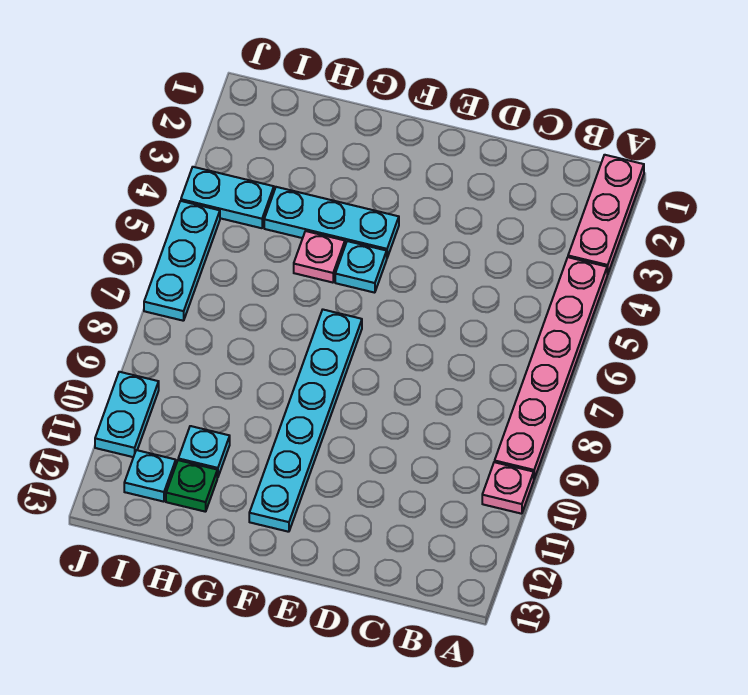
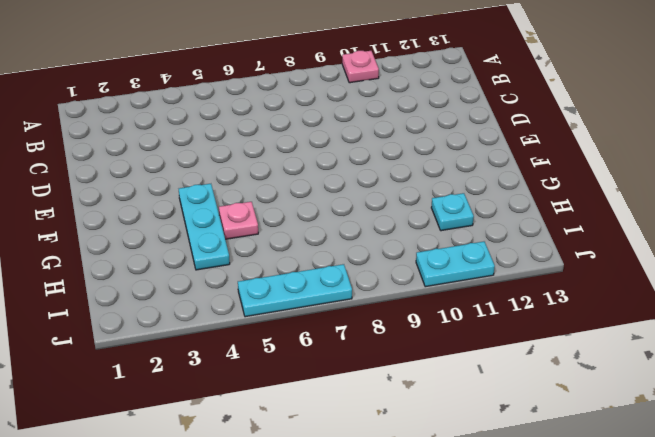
none -> pink 1x3 plate [568,155,644,274]
none -> pink 1x6 plate [495,257,608,479]
none -> cyan 1x1 plate [335,241,387,293]

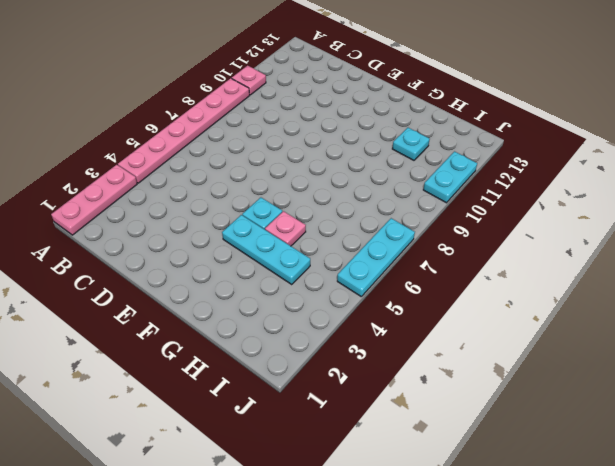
none -> cyan 1x6 plate [249,310,362,532]
none -> green 1x1 plate [166,460,217,512]
none -> cyan 1x2 plate [181,167,274,228]

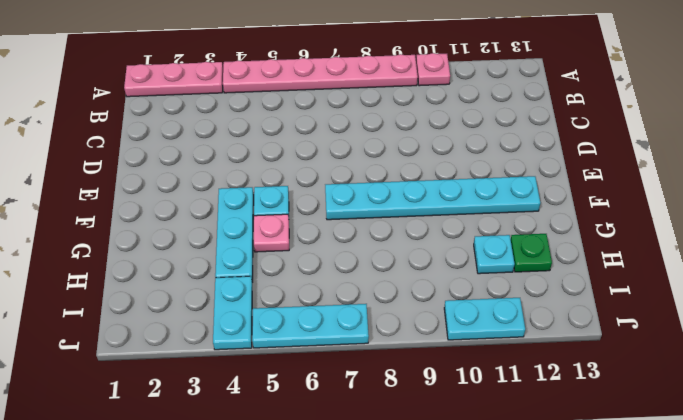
none -> cyan 1x1 plate [124,450,176,502]

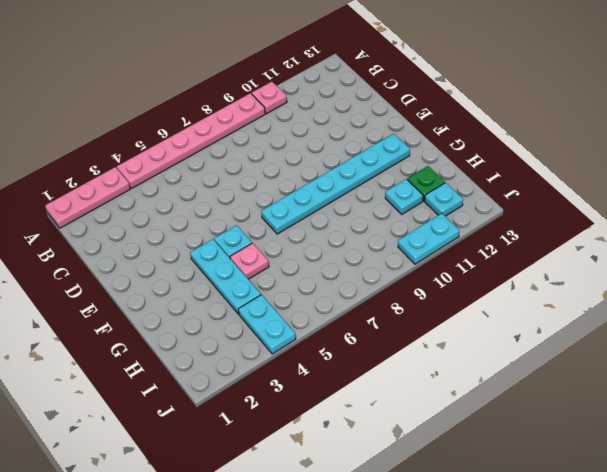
none -> cyan 1x3 plate [144,201,220,321]

